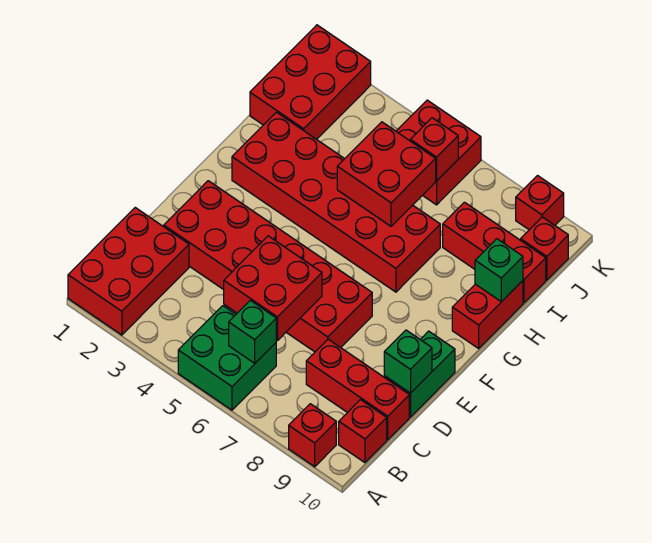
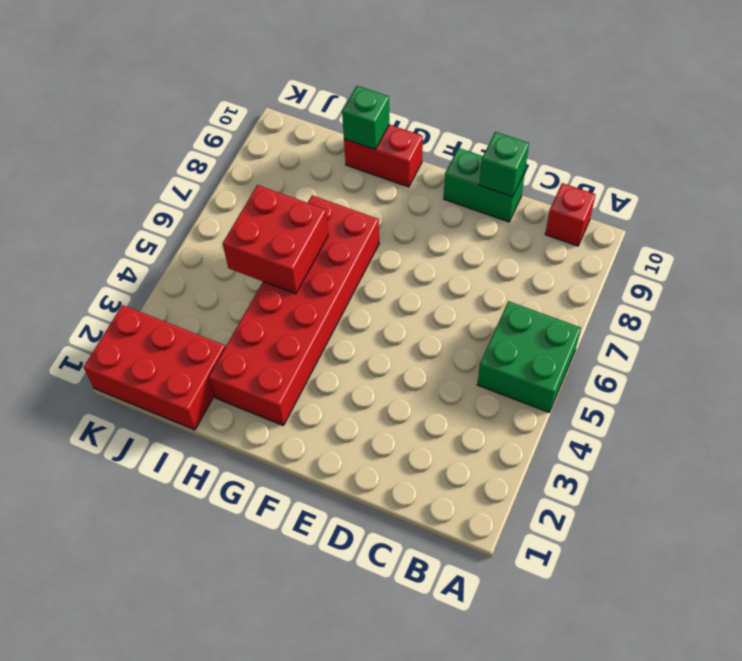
none -> red 2x3 brick [68,208,189,335]
none -> red 1x1 brick [289,404,336,467]
none -> red 1x3 brick [306,339,409,440]

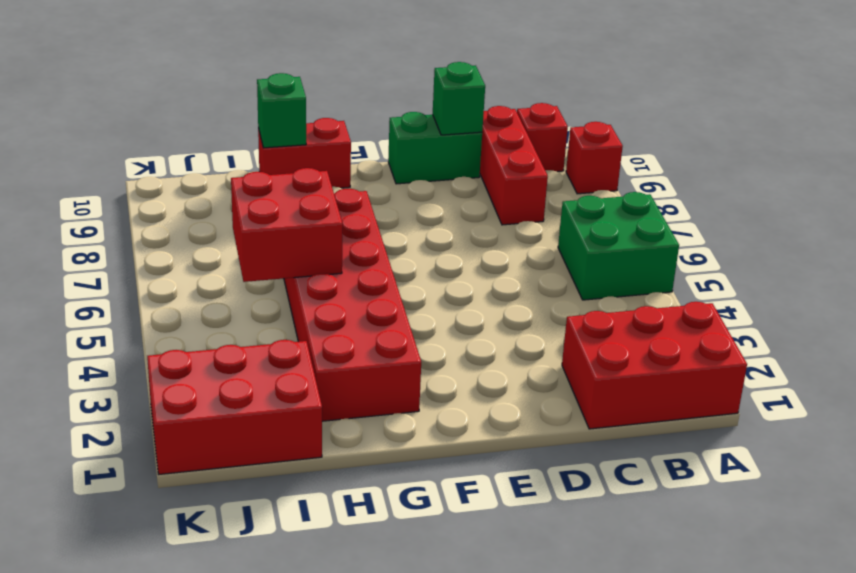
none -> red 2x6 brick [164,181,372,352]
none -> red 1x3 brick [443,202,546,303]
none -> red 2x2 brick [396,100,481,205]

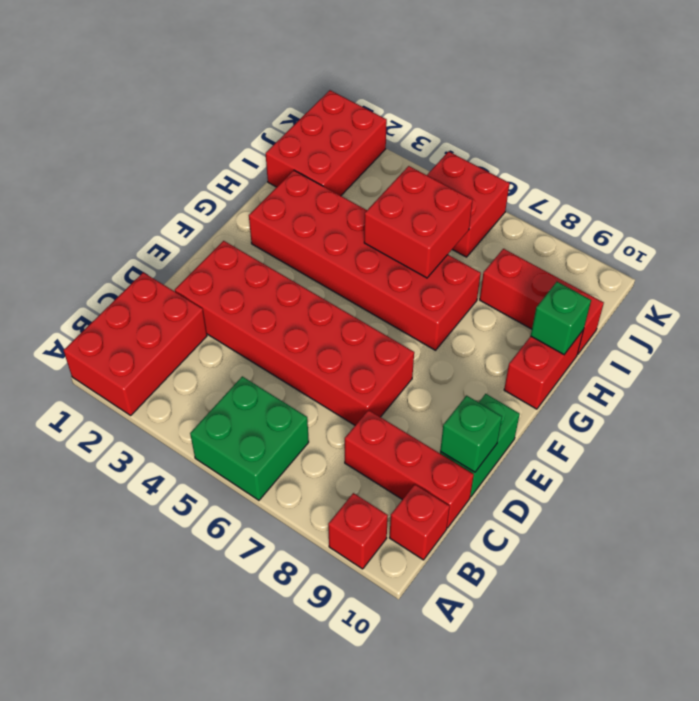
none -> red 1x1 brick [521,217,568,280]
none -> red 1x1 brick [516,176,564,230]
none -> green 1x1 brick [229,300,276,363]

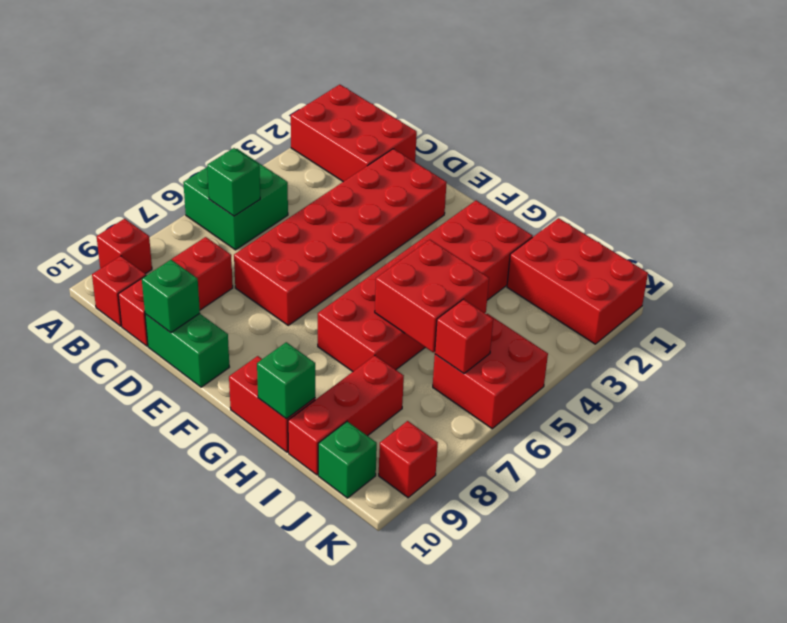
green 1x1 brick [318,421,377,498] -> red 1x1 brick [521,217,568,280]
none -> red 2x2 brick [224,236,322,341]

